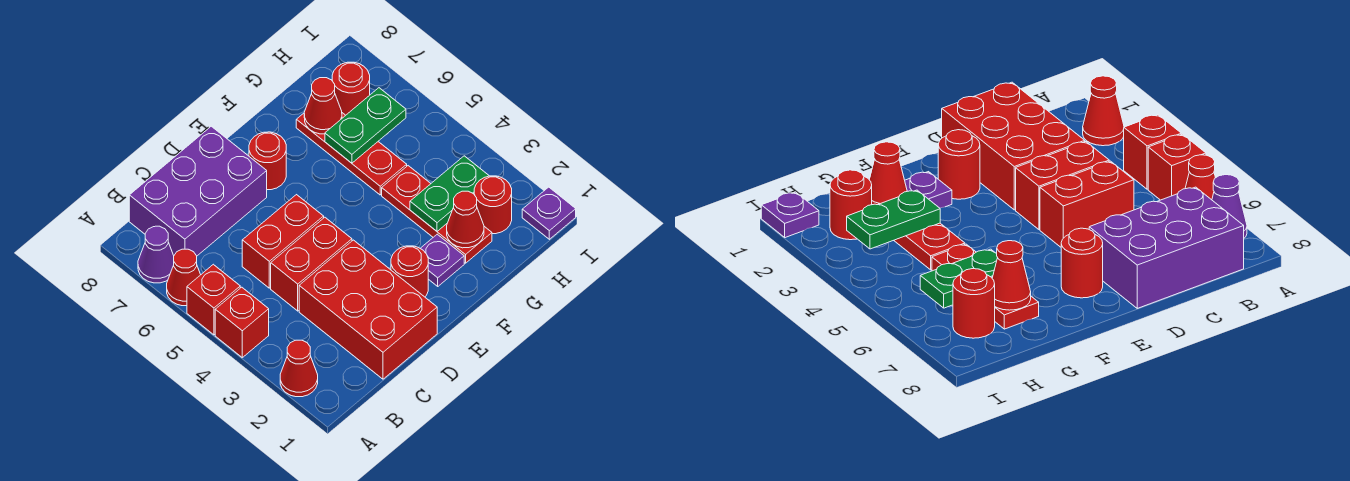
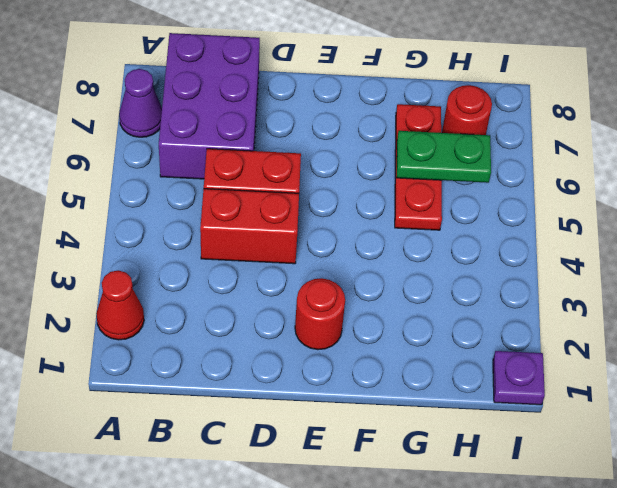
purple 2x3 brick [159,33,260,179] -> purple 2x3 brick turned to [129,126,267,256]
none -> red 1x1 brick [215,287,269,357]
none -> red 1x1 brick [187,264,240,335]
none -> red 1x1 cone [167,249,201,306]

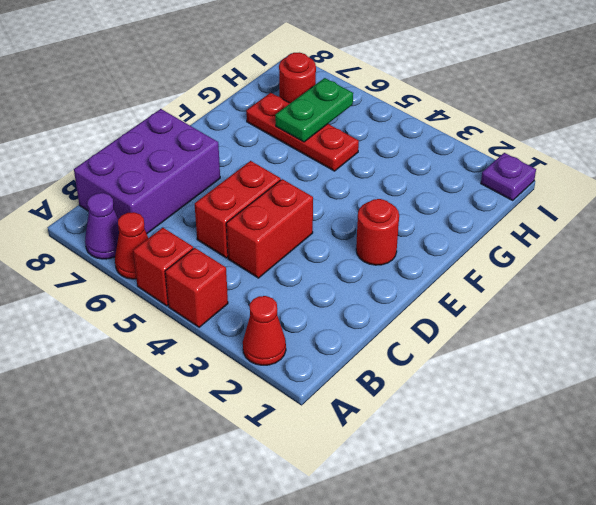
none -> red 2x3 brick [299,240,437,379]
none -> red 1x1 round brick [249,132,286,190]
none -> purple 1x1 plate [420,234,464,286]

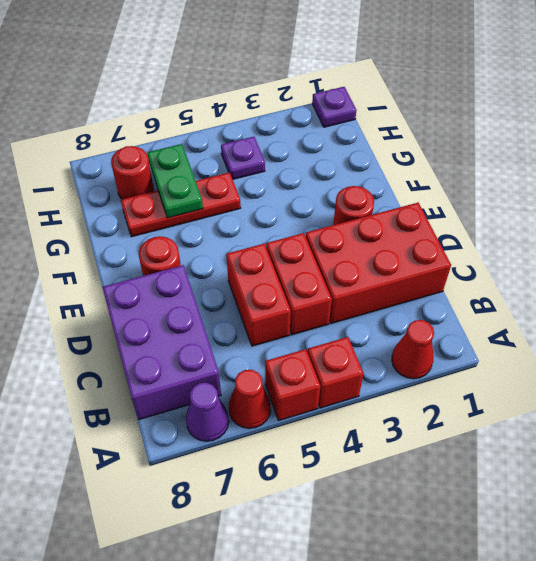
purple 1x1 plate [221,137,265,179] -> purple 1x1 plate moved to [420,234,464,286]
none -> red 1x3 plate [382,166,492,263]
none -> red 1x1 round brick [474,176,512,234]
none -> red 1x1 cone [447,191,484,248]

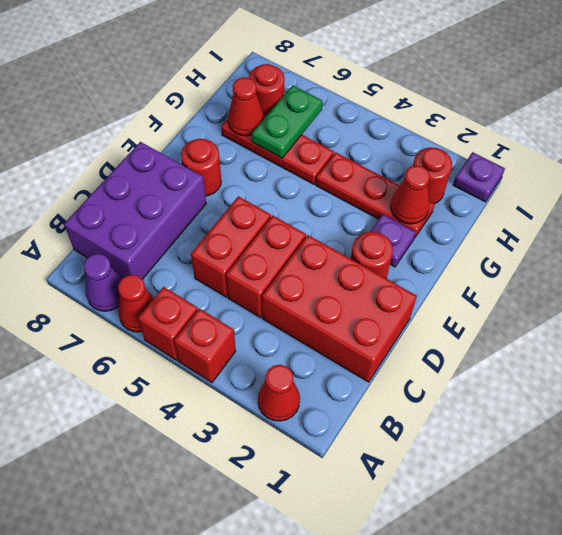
none -> green 1x2 plate [410,156,489,231]

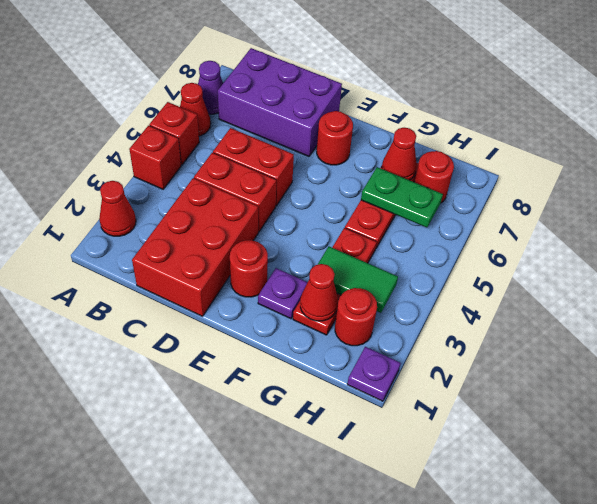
green 1x2 tile [318,247,398,313] -> green 1x2 plate [410,156,489,231]

